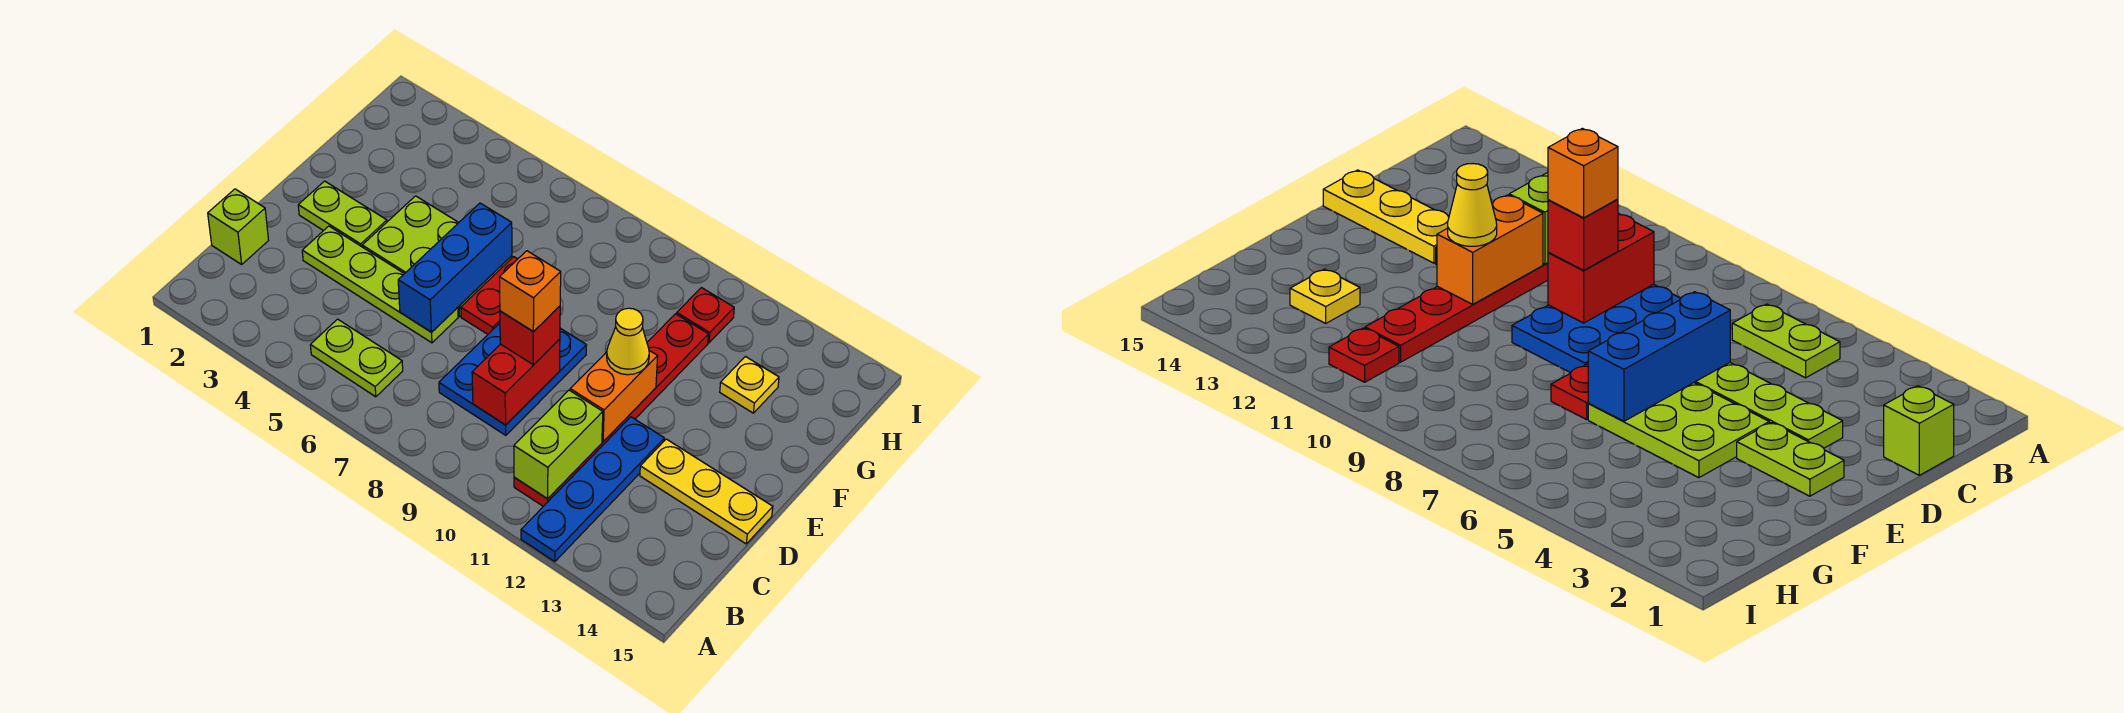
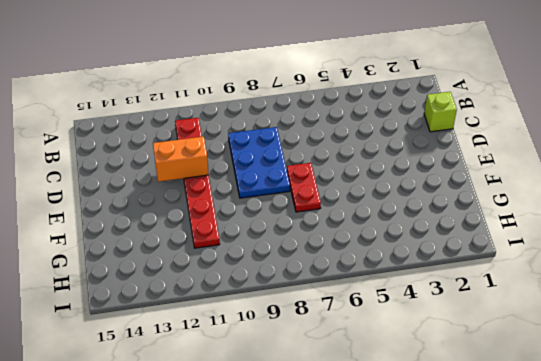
orange 1x2 brick [153,137,209,182] -> orange 1x2 brick turned to [570,351,658,442]
none -> blue 1x4 plate [521,417,664,562]
none -> lime 1x2 plate [311,319,403,397]
none -> lime 1x4 plate [302,226,458,343]

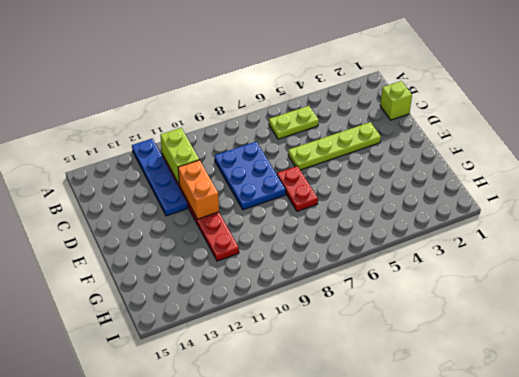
none -> yellow 1x3 plate [640,439,773,544]
none -> lime 1x2 plate [298,181,387,247]
none -> lime 2x3 plate [362,196,512,316]

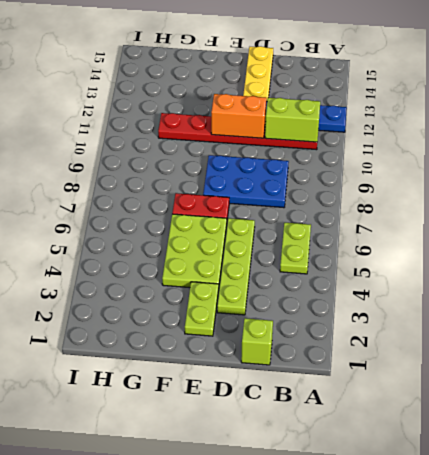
none -> yellow 1x1 plate [720,357,779,413]
none -> red 1x1 plate [677,288,734,343]
none -> red 1x2 brick [472,339,560,425]

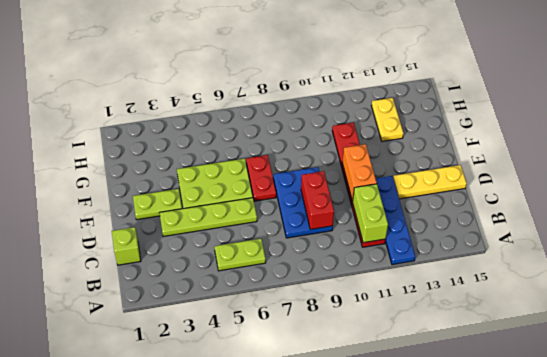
yellow 1x2 plate [371,98,404,141] -> yellow 1x1 plate [720,357,779,413]
none -> red 1x1 plate [677,288,734,343]
none -> blue 1x3 brick [398,203,512,332]
none -> red 1x1 brick [500,306,560,365]

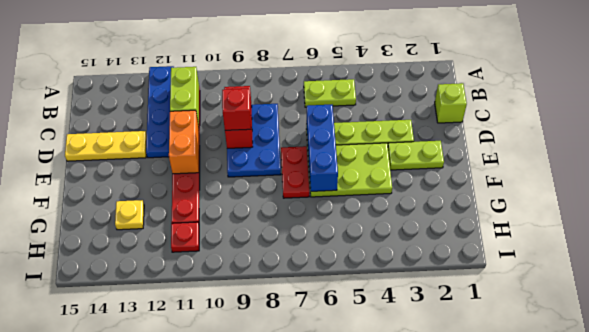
none -> yellow 1x1 cone [607,308,649,375]
none -> orange 1x1 brick [500,251,561,332]

